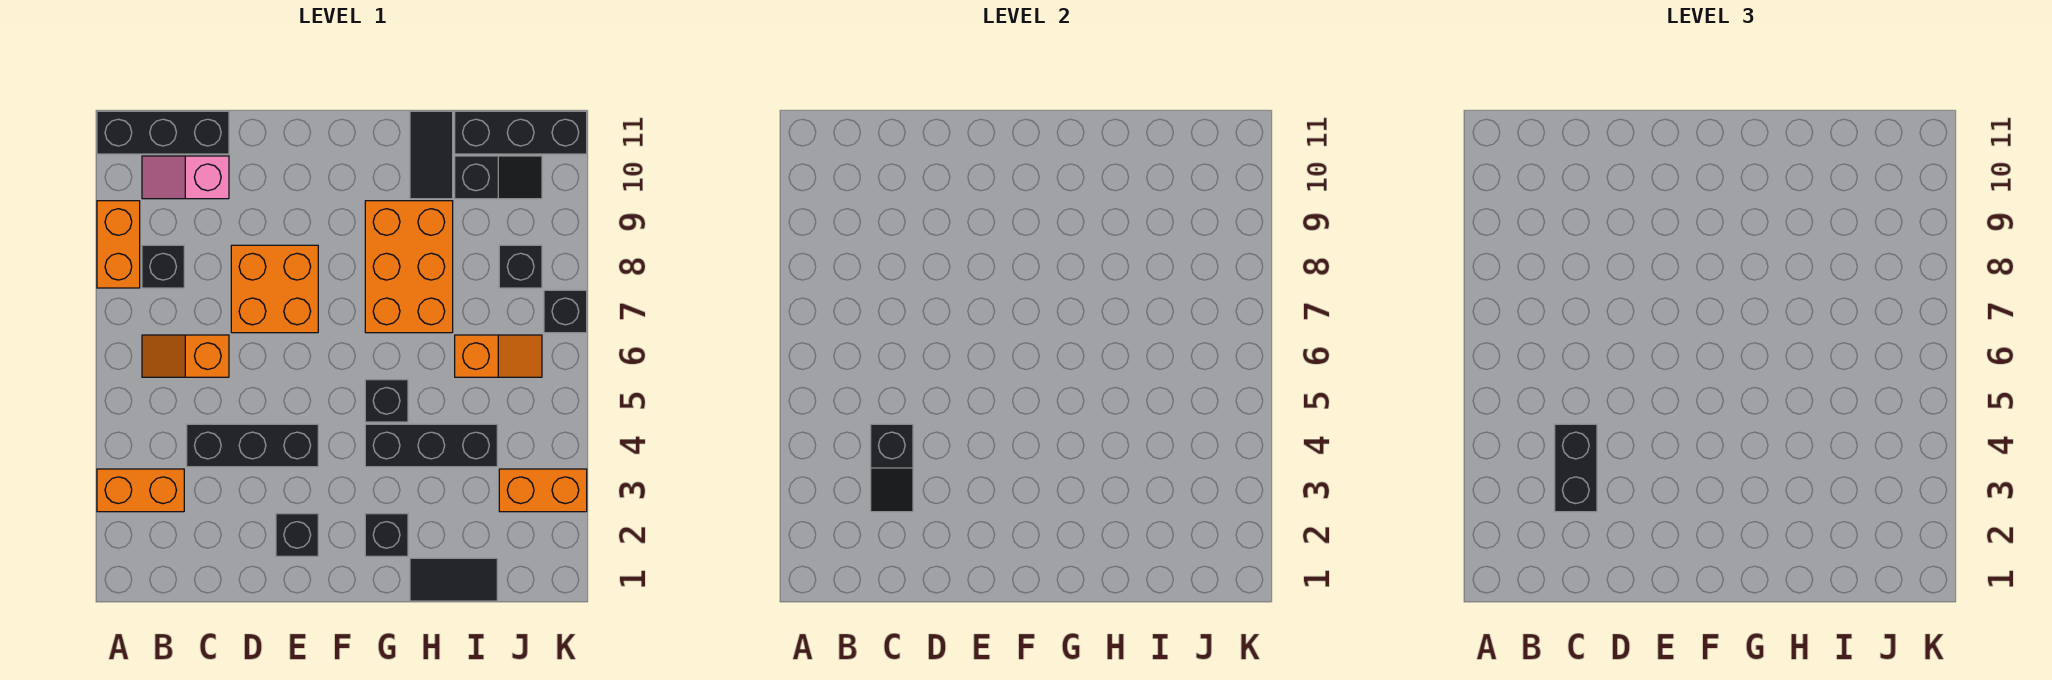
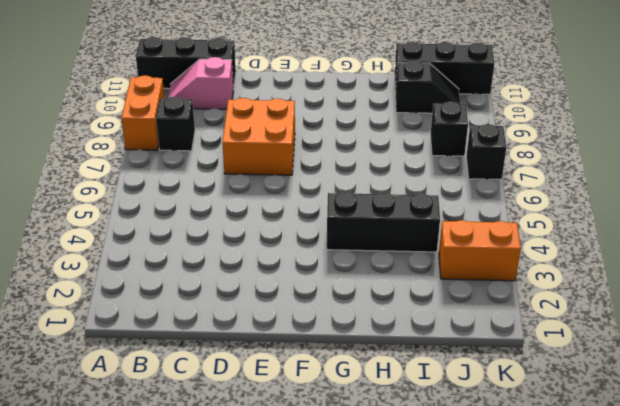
none -> orange 1x2 brick [97,469,184,512]
none -> orange 1x2 slope [142,335,229,377]
none -> black 1x3 brick [187,424,318,467]

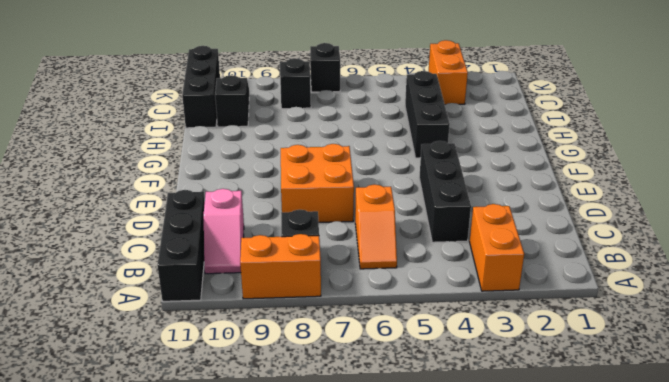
none -> black 1x1 brick [276,514,318,556]
none -> black 1x1 brick [365,514,408,556]
none -> black 1x1 brick [365,380,408,422]

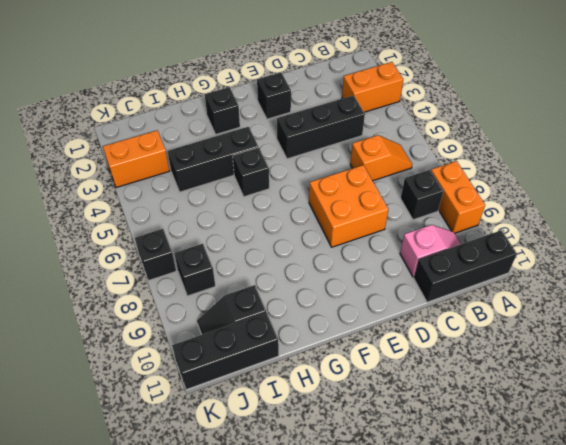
none -> orange 2x3 brick [365,201,453,333]
none -> black 1x2 tile [410,558,497,601]
none -> black 1x2 tile [410,111,453,199]

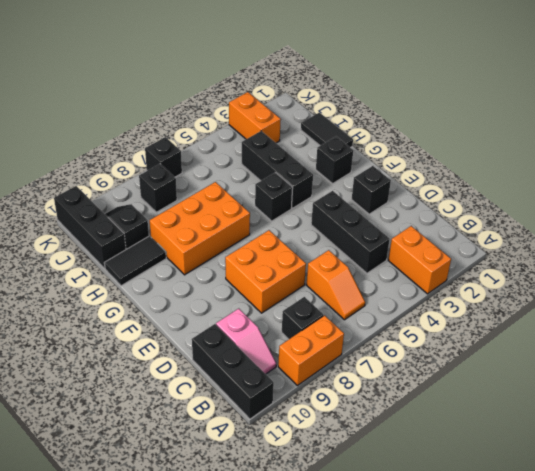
none -> orange 1x2 slope [455,335,542,377]
none -> black 1x2 slope [871,424,913,512]
none -> black 1x2 brick [1555,424,1597,512]

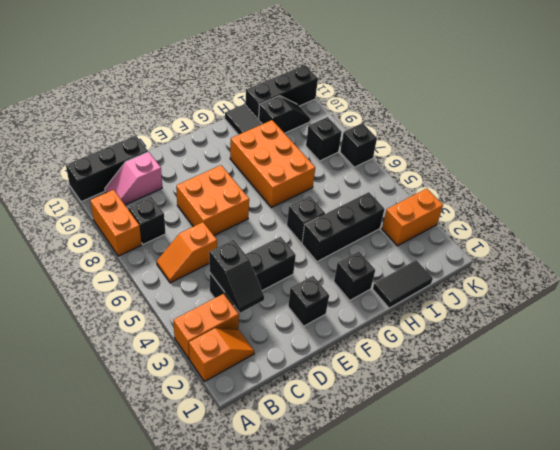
orange 1x2 slope [189,328,254,382] -> orange 1x2 slope moved to [455,335,542,377]
none -> black 1x2 brick [1555,424,1597,512]

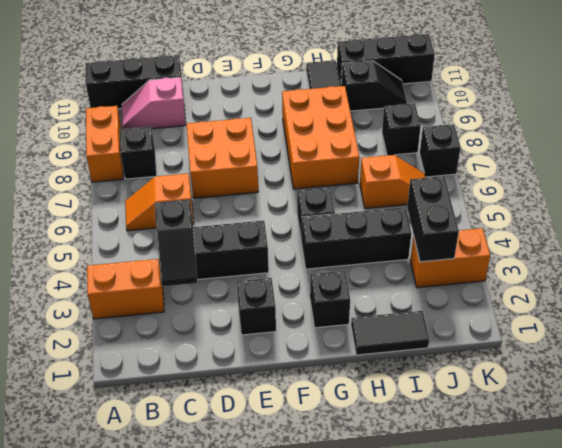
black 1x2 brick [407,176,459,262] -> black 1x2 brick moved to [1555,424,1597,512]

